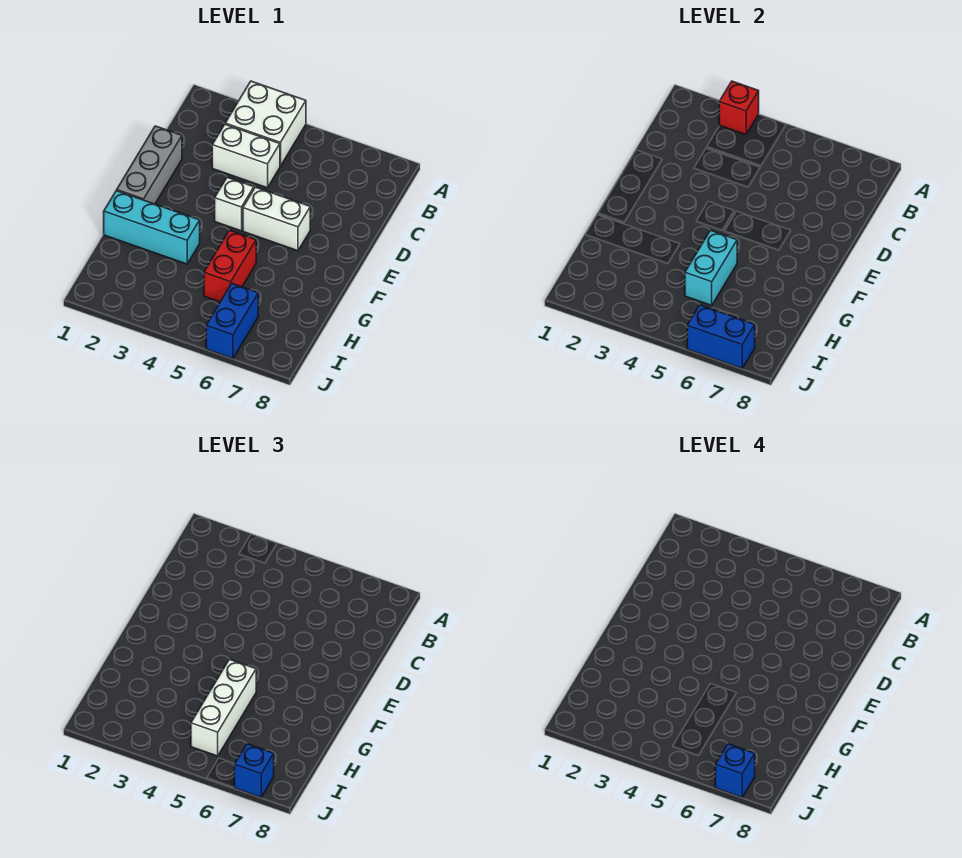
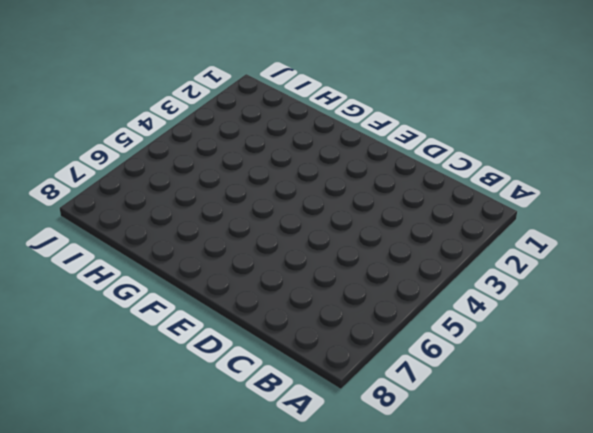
none -> white 2x2 brick [225,81,306,166]
none -> white 1x2 brick [212,124,280,188]
none -> grey 1x3 brick [117,126,182,204]

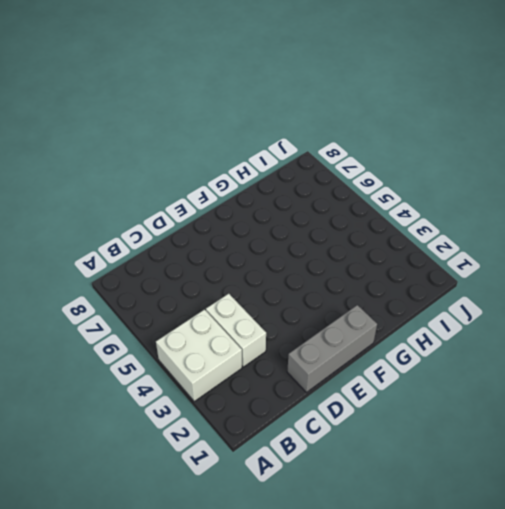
none -> white 1x1 brick [215,177,254,231]
none -> white 1x2 brick [243,187,310,251]
none -> cyan 1x3 brick [104,191,200,264]

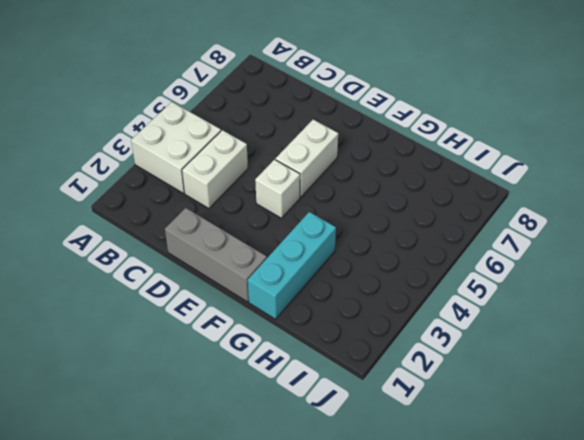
none -> red 1x2 brick [204,230,256,302]
none -> blue 1x2 brick [206,284,258,358]
none -> red 1x1 brick [719,81,759,134]

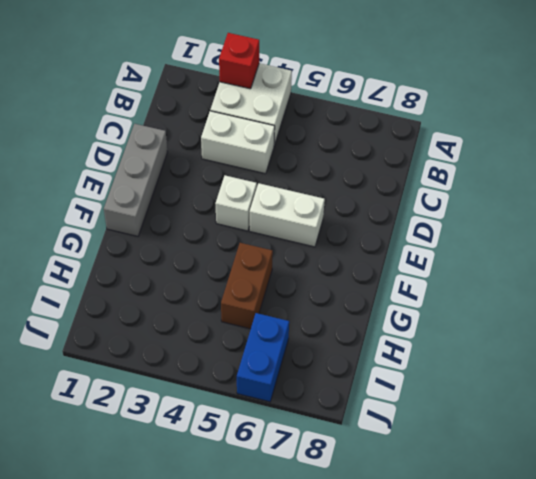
brown 1x2 brick [221,243,273,329] -> red 1x2 brick [204,230,256,302]
none -> cyan 1x3 brick [104,191,200,264]
none -> cyan 1x2 brick [685,230,737,305]
none -> blue 1x2 brick [687,305,755,368]

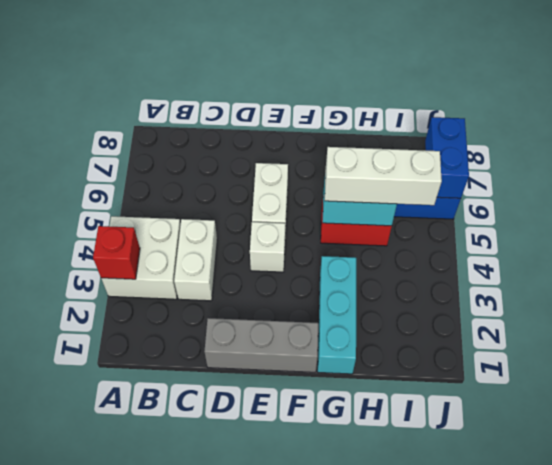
none -> blue 1x1 brick [234,744,274,797]
none -> blue 1x1 brick [715,744,755,797]

